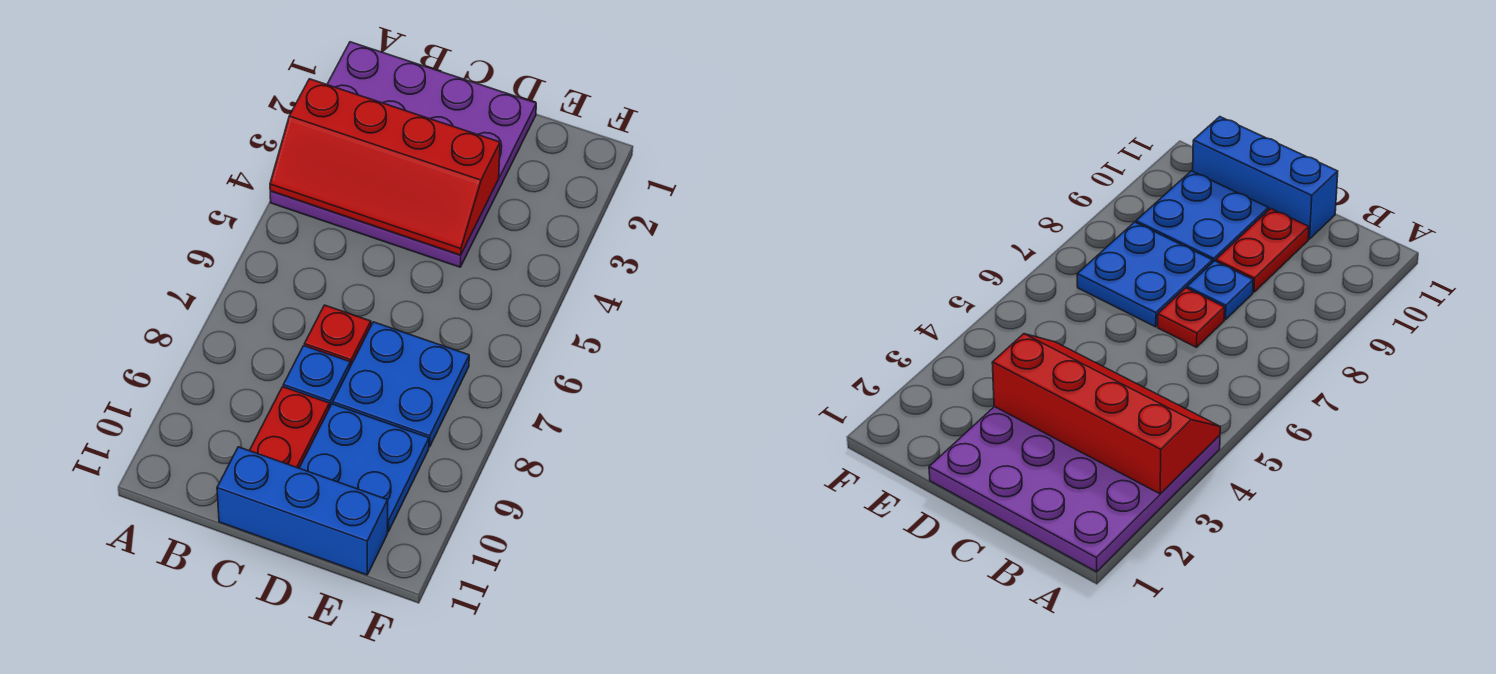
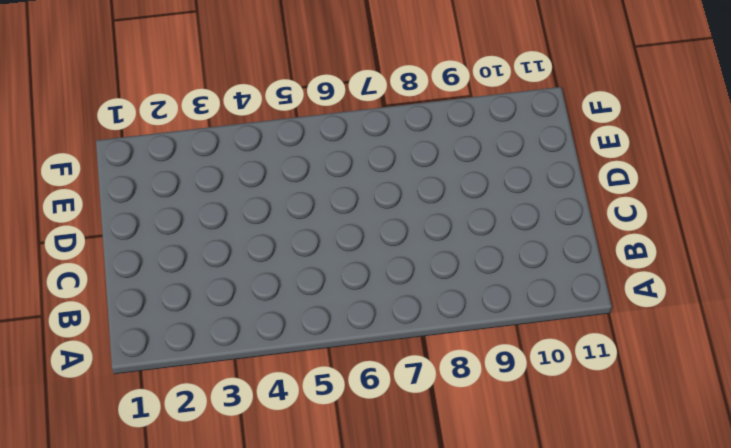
none -> purple 4x4 plate [270,42,536,267]
none -> red 1x1 plate [305,305,371,366]

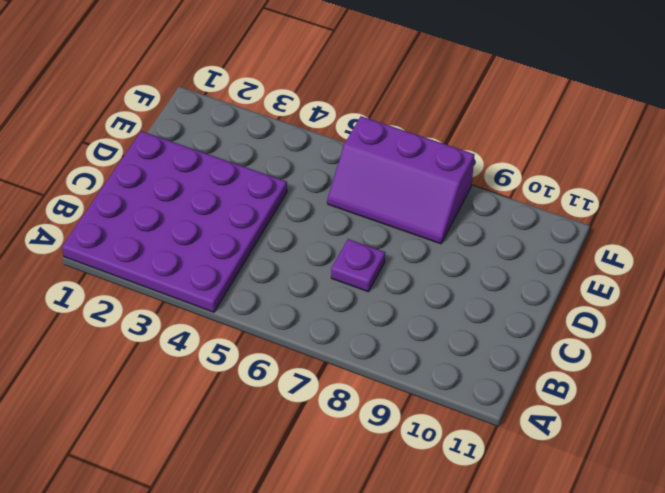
purple 1x1 plate [331,239,385,292] -> red 1x1 plate [305,305,371,366]
purple 2x3 slope [327,116,475,244] -> blue 2x2 plate [333,322,469,447]
none -> blue 1x1 plate [283,346,350,408]
none -> red 1x2 plate [249,387,329,468]

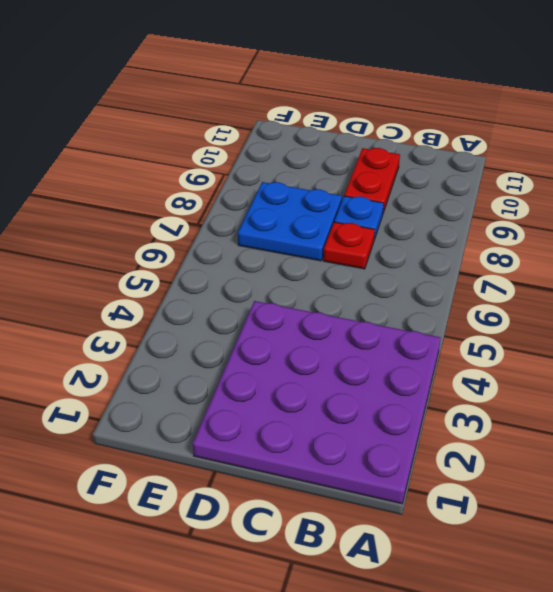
none -> blue 1x3 brick [217,447,388,575]
none -> blue 2x2 plate [300,404,429,532]

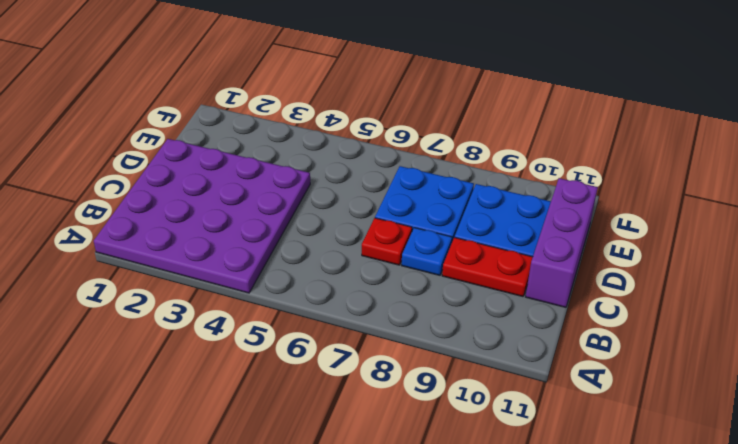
purple 1x3 brick [526,178,598,307] -> blue 1x3 brick [217,447,388,575]
none -> red 2x4 slope [270,79,500,255]

